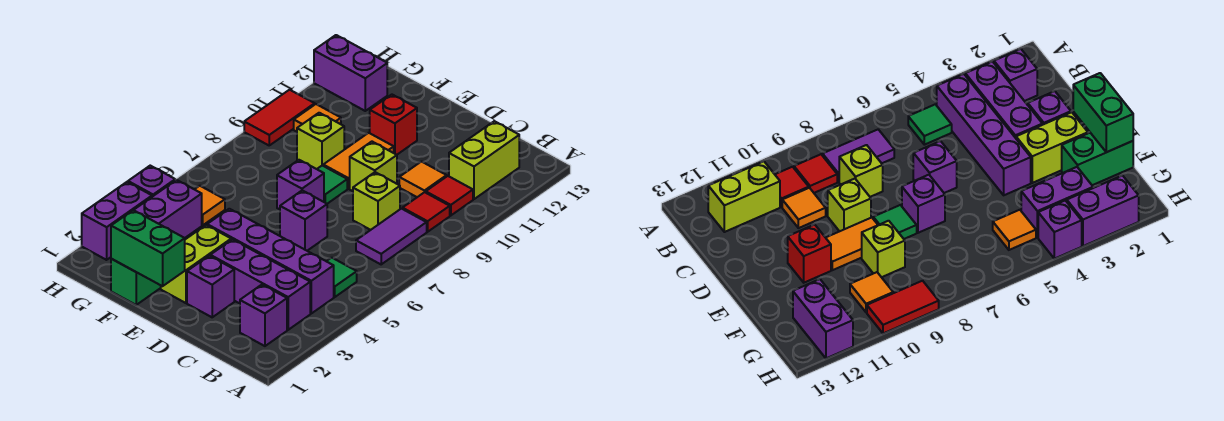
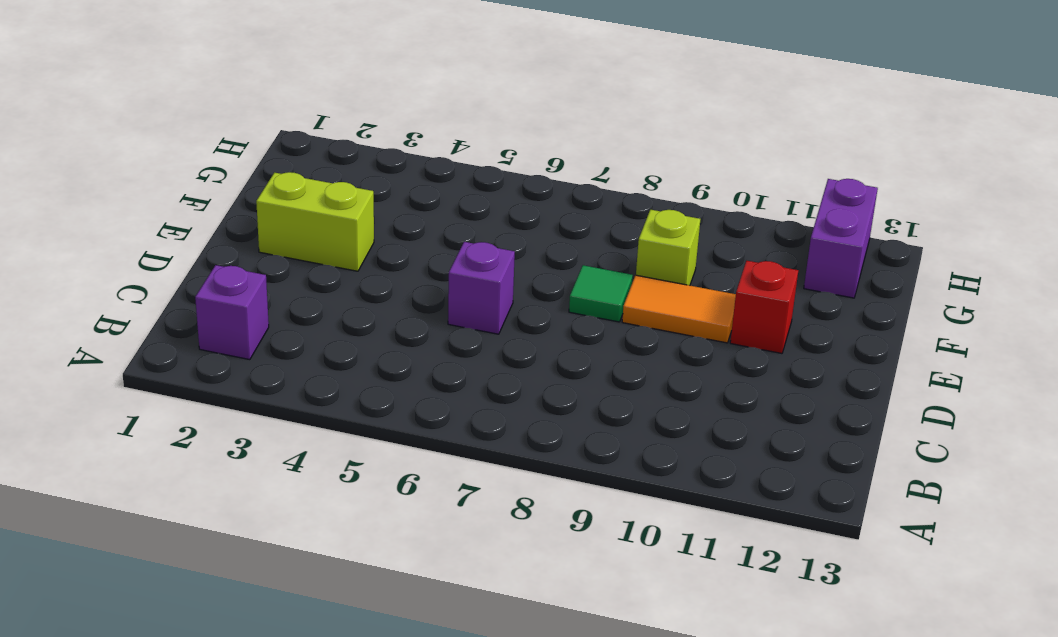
none -> purple 1x3 brick [210,239,310,330]
none -> purple 1x4 brick [207,209,334,313]
none -> green 1x1 tile [326,258,357,297]

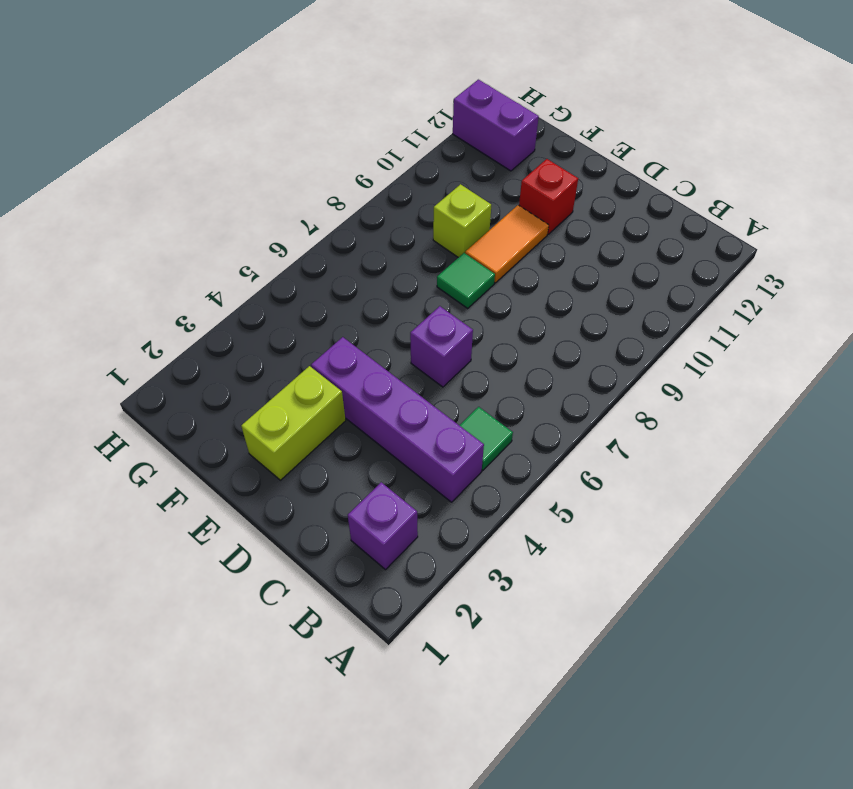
none -> purple 1x3 brick [210,239,310,330]
none -> purple 1x2 tile [356,209,427,264]
none -> red 1x1 tile [403,192,450,232]

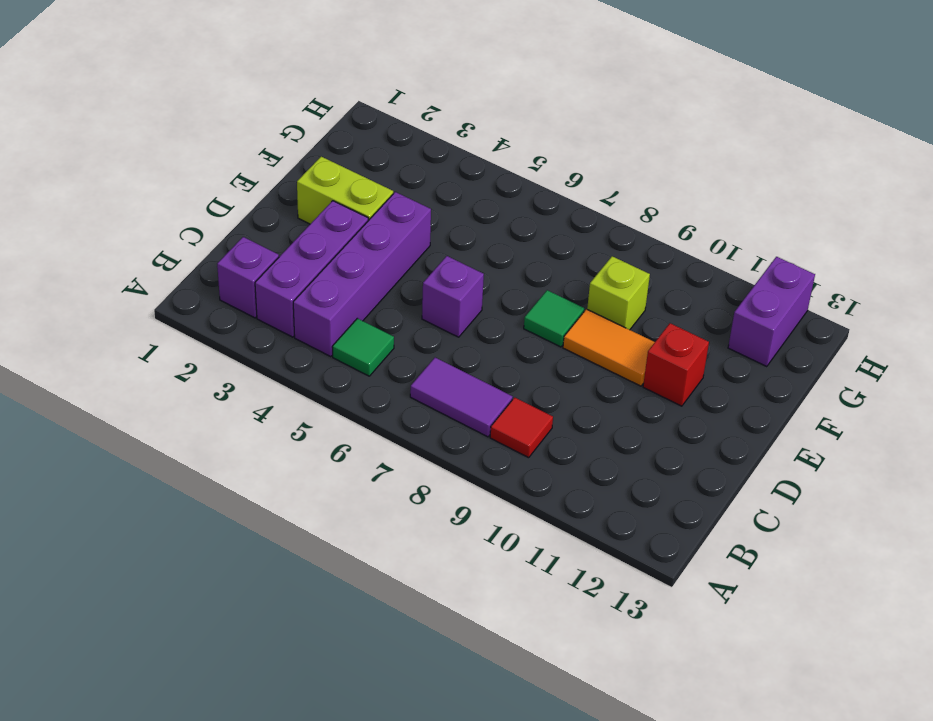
none -> red 1x1 tile [426,176,473,216]
none -> lime 1x2 brick [449,121,519,199]
none -> lime 1x1 brick [353,172,400,230]

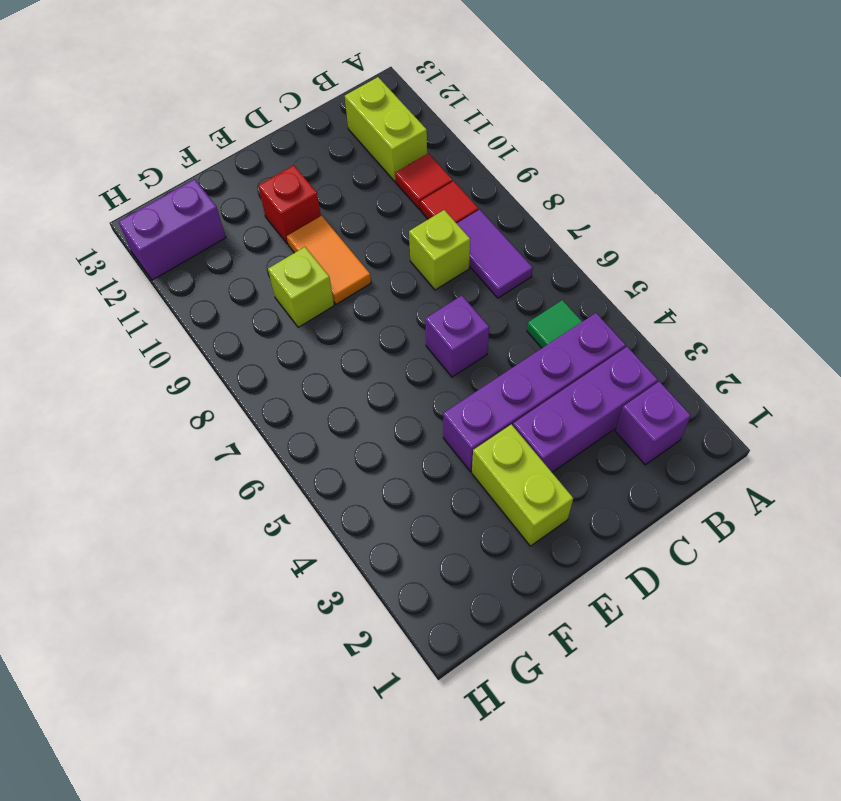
none -> orange 1x1 tile [399,162,447,197]
none -> purple 1x1 brick [187,256,234,317]
none -> lime 1x1 brick [350,142,397,191]

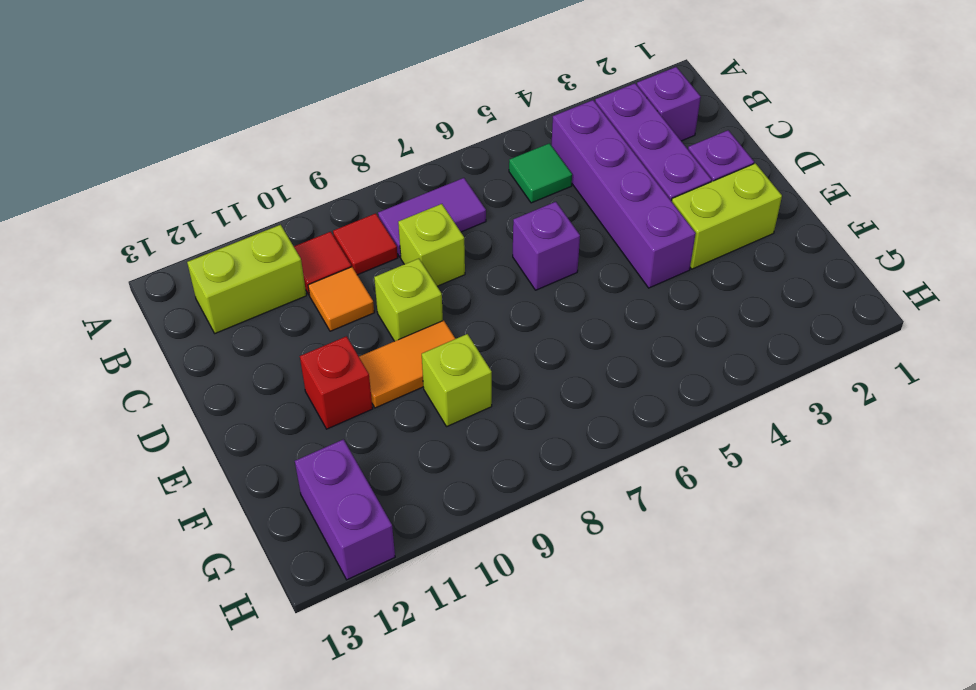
none -> purple 1x1 brick [277,160,324,209]
none -> green 1x1 tile [317,165,347,204]
none -> green 1x2 brick [111,259,161,305]

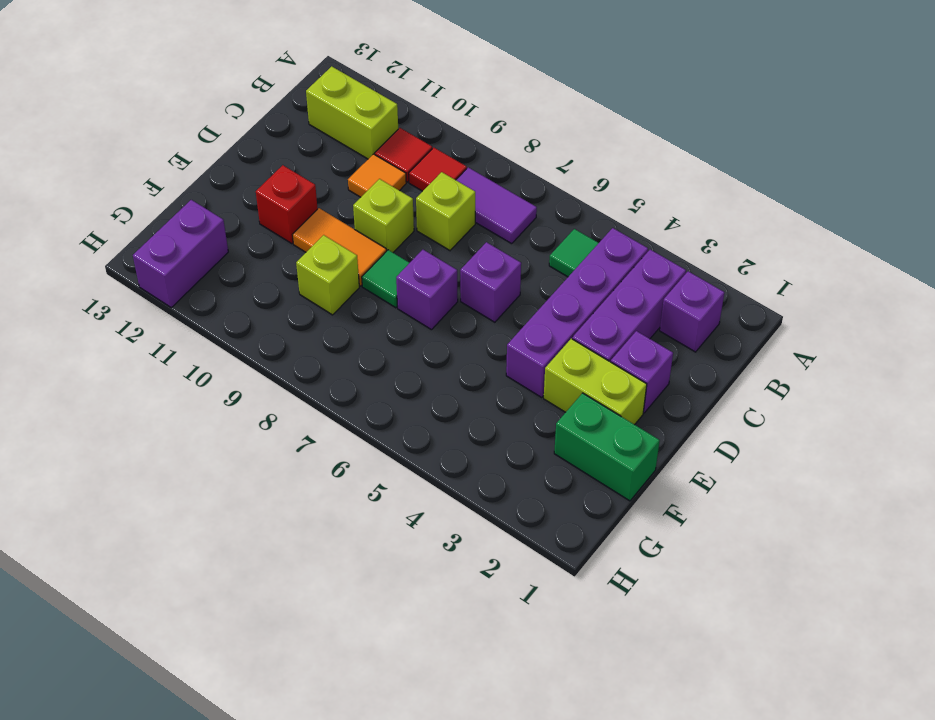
none -> purple 1x2 brick [134,180,202,238]
none -> orange 1x1 tile [195,186,225,225]
none -> orange 1x1 tile [294,104,341,132]

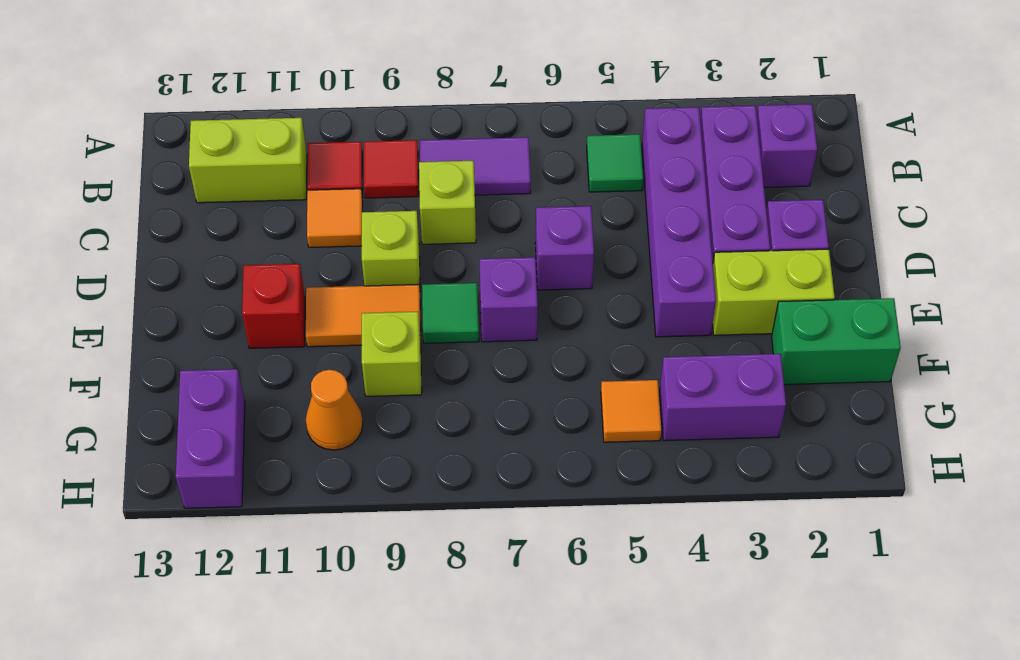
orange 1x1 cone [306,370,363,450] -> orange 1x1 tile [294,104,341,132]
none -> purple 1x2 brick [82,182,152,260]
none -> purple 1x1 brick [128,166,175,197]
none -> red 1x2 tile [244,90,315,145]

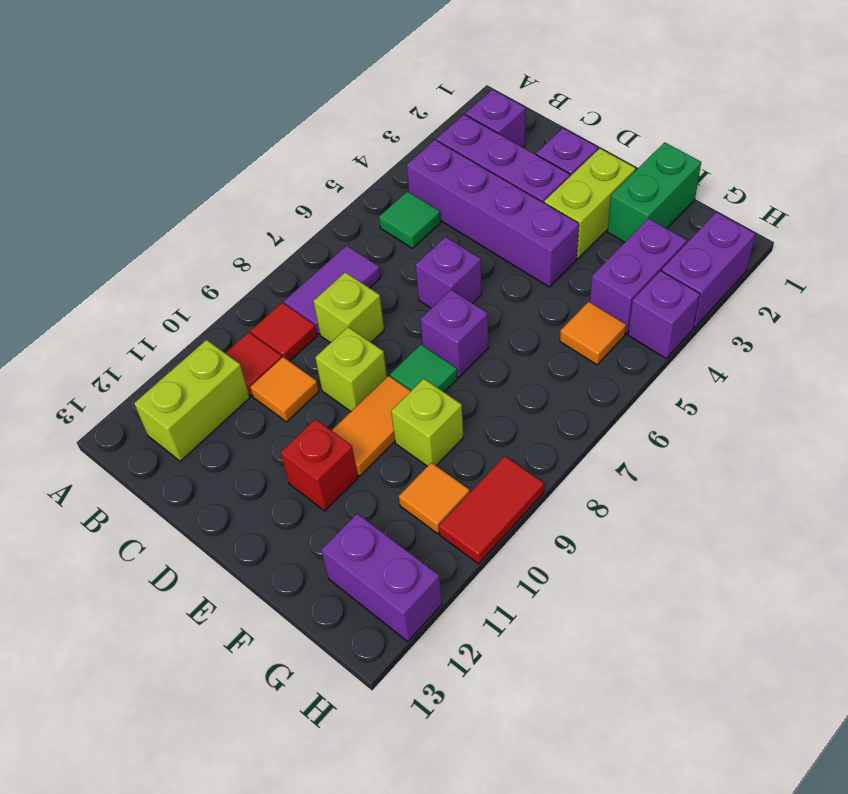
none -> green 1x2 brick [111,210,185,286]

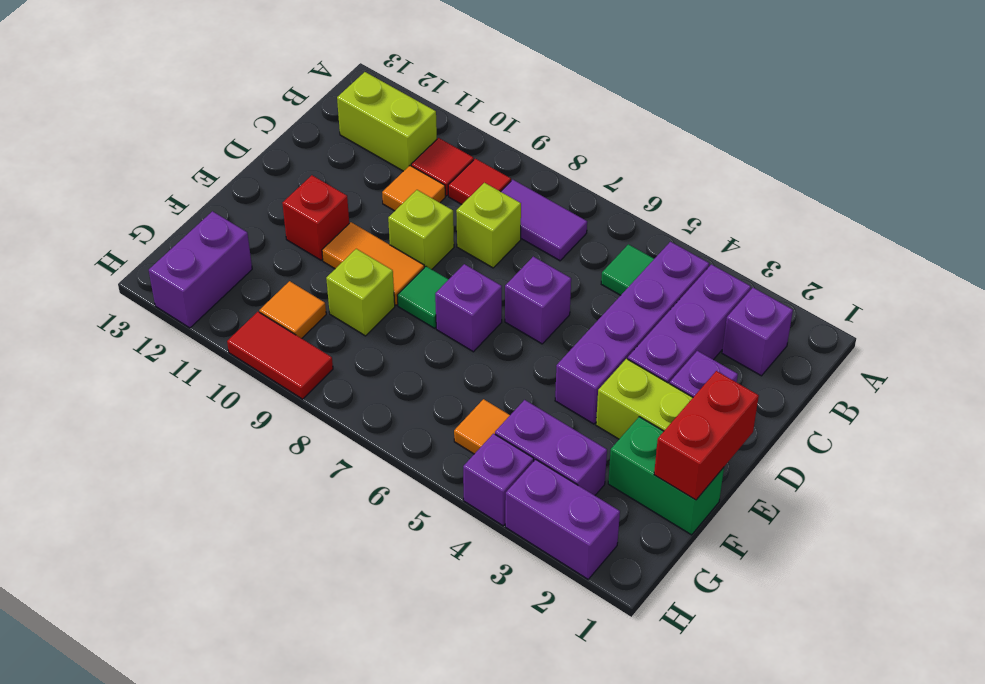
red 1x2 brick [654,371,759,500] -> green 1x2 brick [111,210,185,286]

